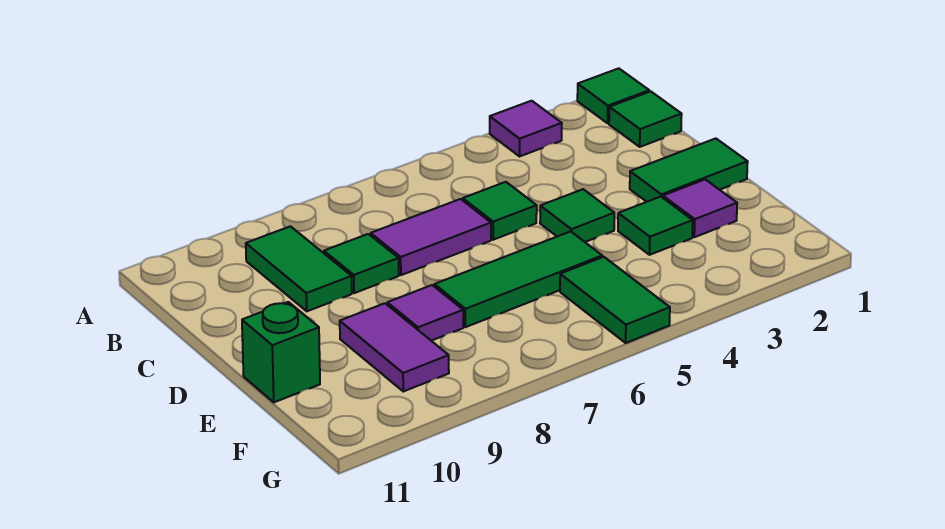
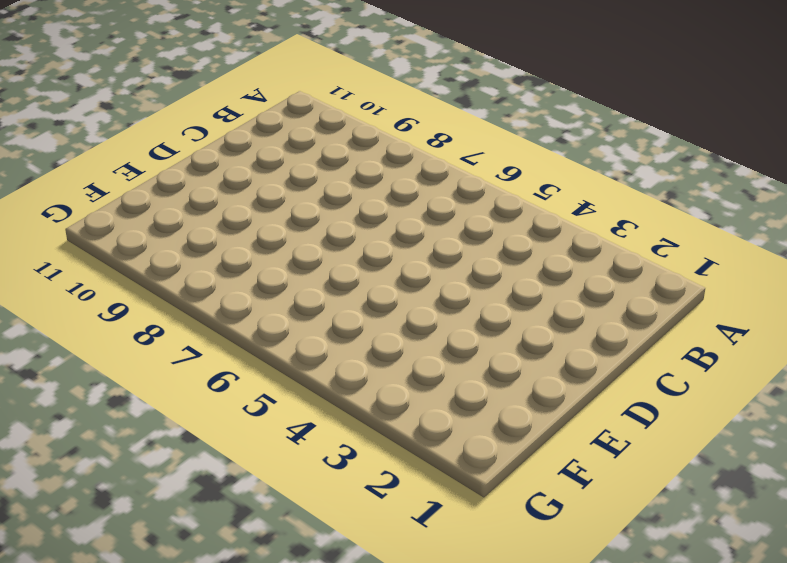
none -> green 1x1 tile [577,68,649,123]
none -> purple 1x1 tile [490,101,562,156]
none -> green 1x1 tile [609,91,682,147]

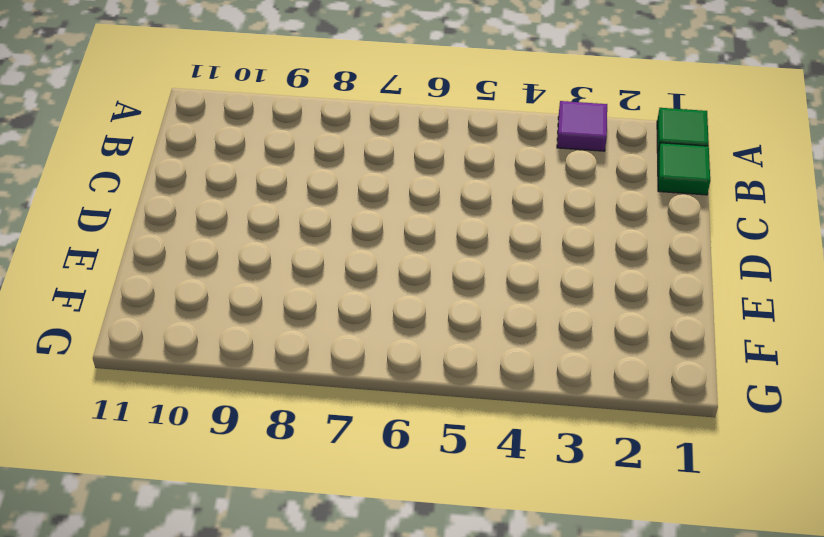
none -> green 1x2 tile [246,226,352,311]
none -> green 1x1 tile [463,182,537,240]
none -> purple 1x2 tile [371,199,491,275]

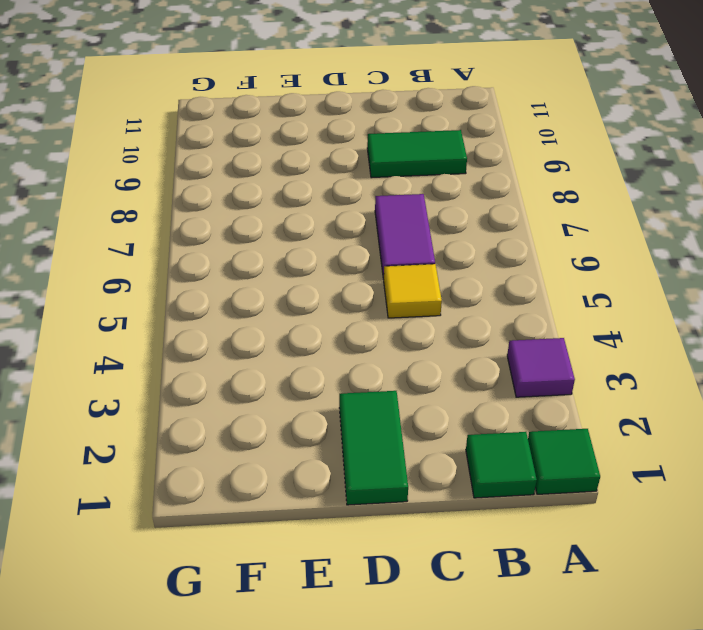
yellow 1x1 tile [384,264,442,318] -> green 1x1 tile [463,182,537,240]
none -> green 1x1 tile [324,234,399,293]
none -> green 1x1 tile [540,189,614,242]
none -> purple 1x1 tile [663,179,737,237]

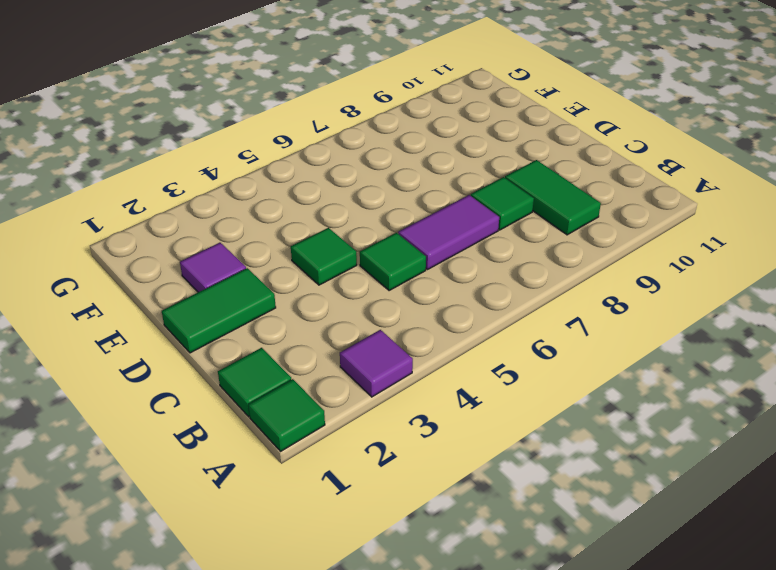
none -> green 1x1 tile [618,197,693,255]
none -> green 1x3 tile [434,231,602,327]
none -> purple 1x1 tile [387,285,463,341]

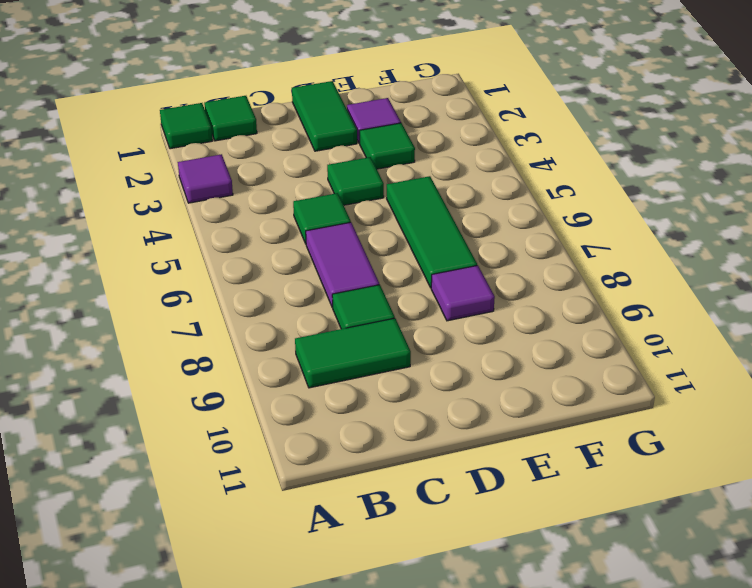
none -> purple 1x2 tile [340,303,449,391]
none -> green 1x1 brick [242,302,320,402]
none -> green 1x2 tile [560,257,670,343]

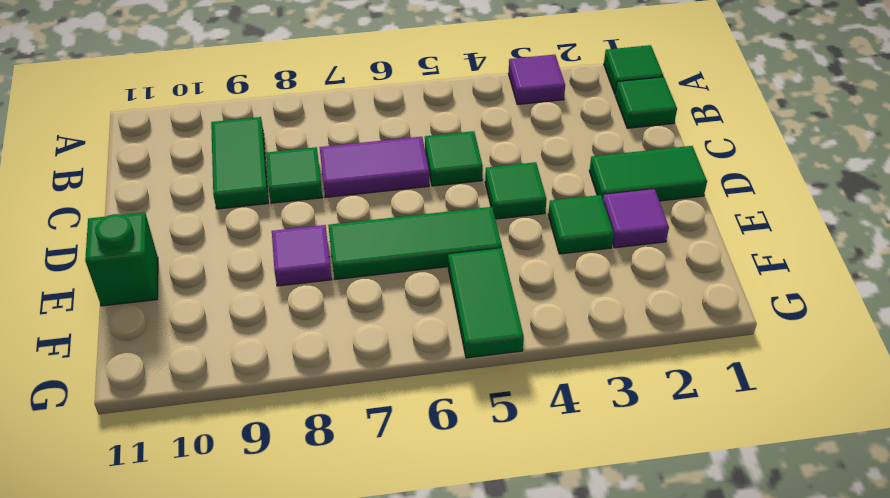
none -> purple 1x2 tile [340,303,449,391]

